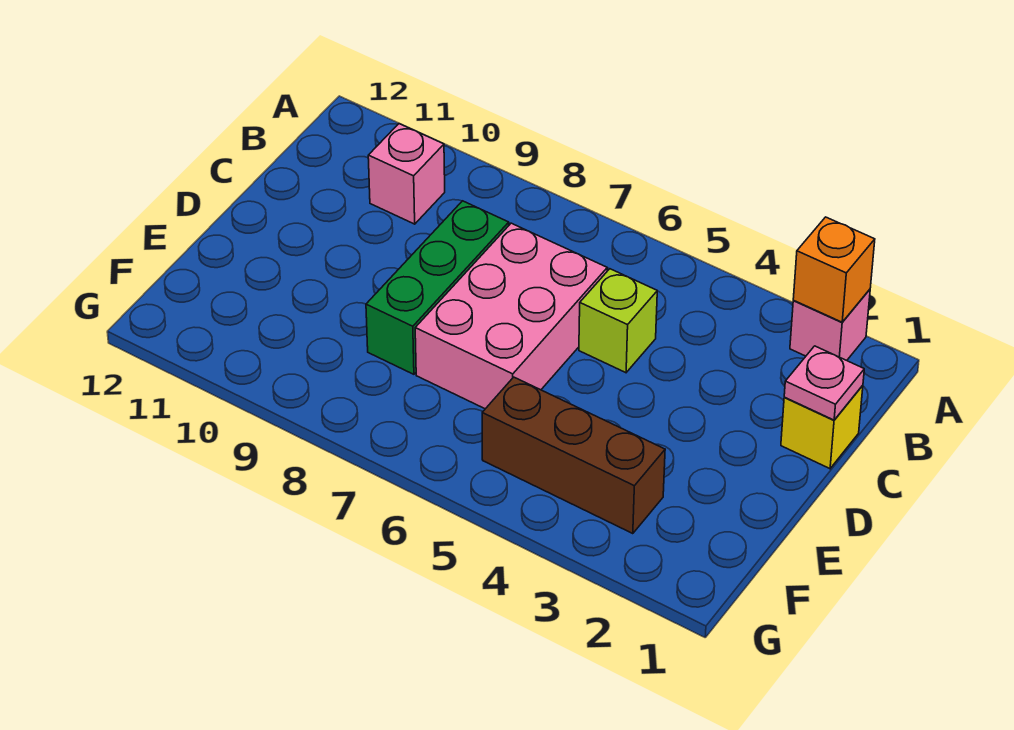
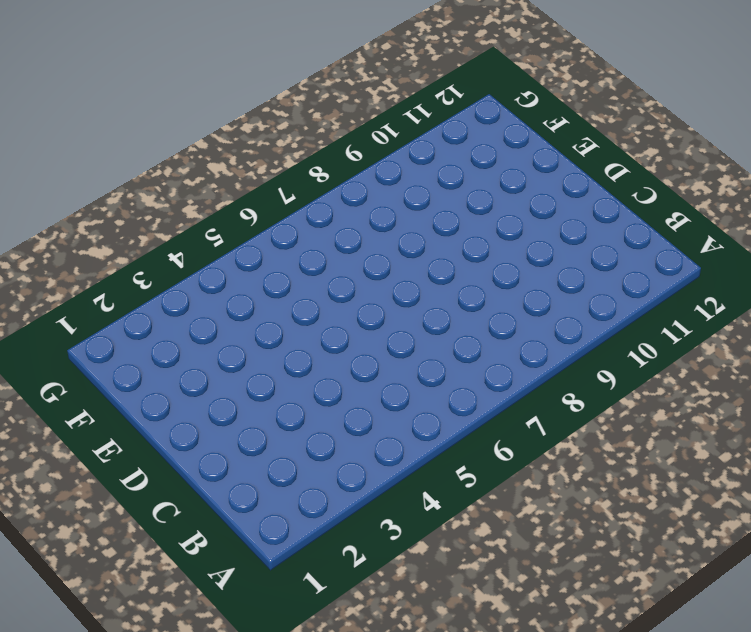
none -> pink 1x1 brick [790,290,870,360]
none -> pink 1x1 brick [368,124,445,224]

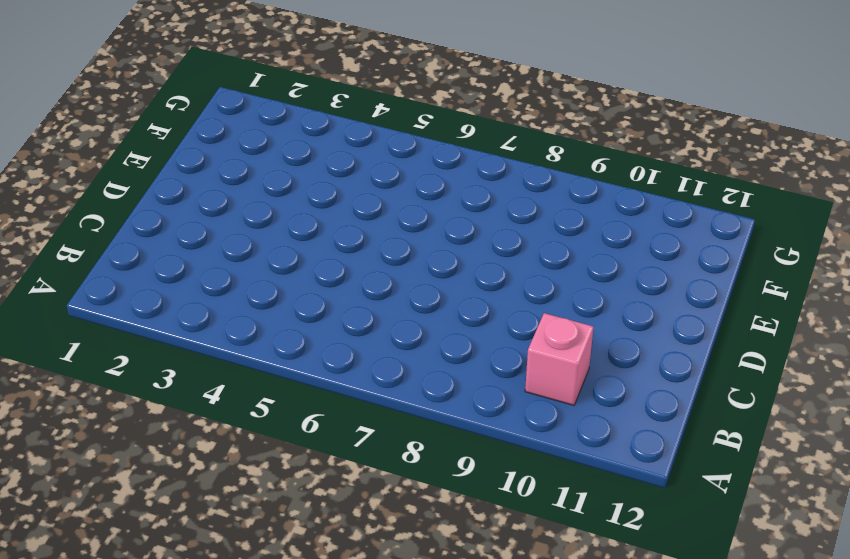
none -> pink 1x1 brick [790,290,870,360]
none -> yellow 1x1 brick [781,385,863,469]

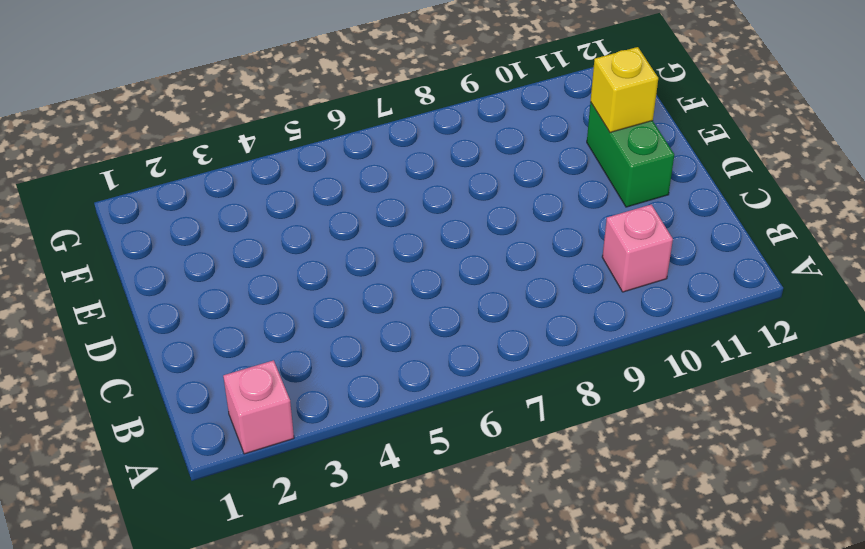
green 1x2 brick [587,102,674,207] -> none
yellow 1x1 brick [591,47,658,132] -> yellow 1x1 brick moved to [781,385,863,469]
none -> lime 1x1 brick [579,269,657,373]
none -> pink 2x3 brick [415,223,607,409]

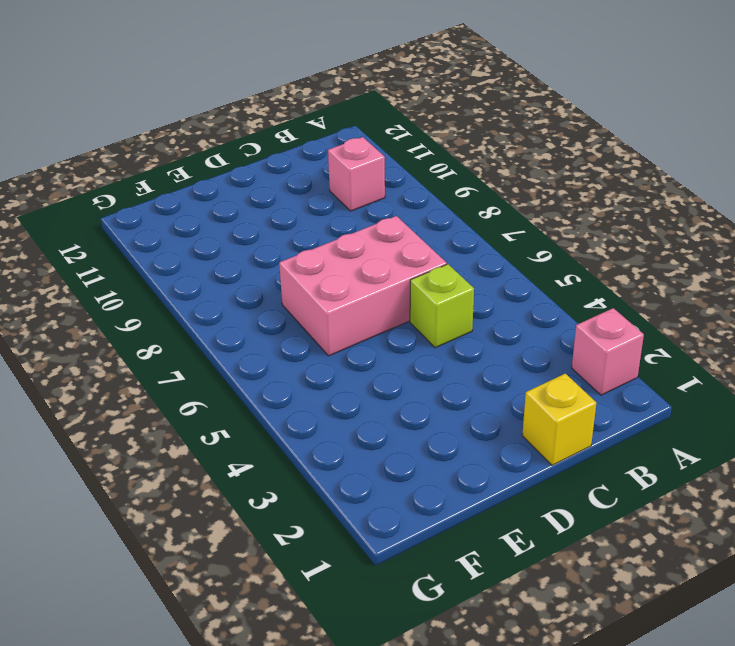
none -> green 1x3 brick [366,201,509,374]
none -> brown 1x3 brick [482,377,665,534]

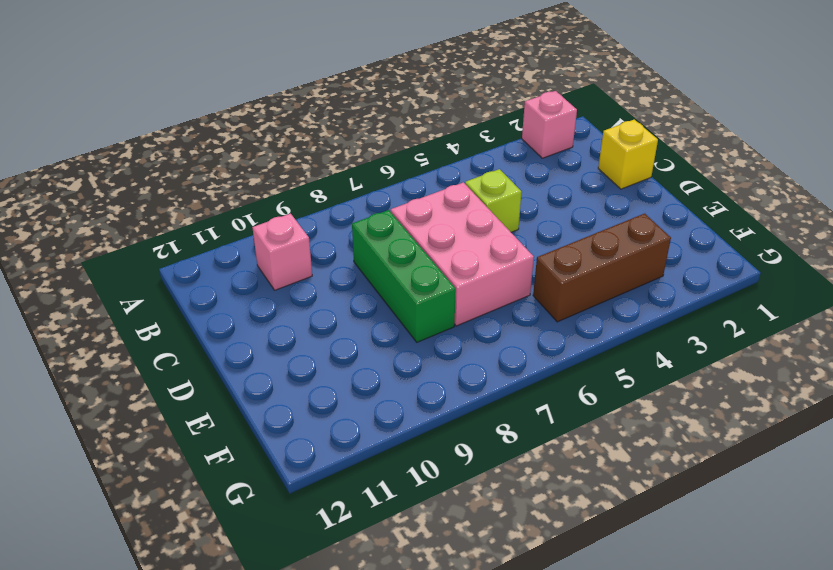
none -> orange 1x1 brick [793,217,875,322]
none -> pink 1x1 plate [784,346,864,420]

